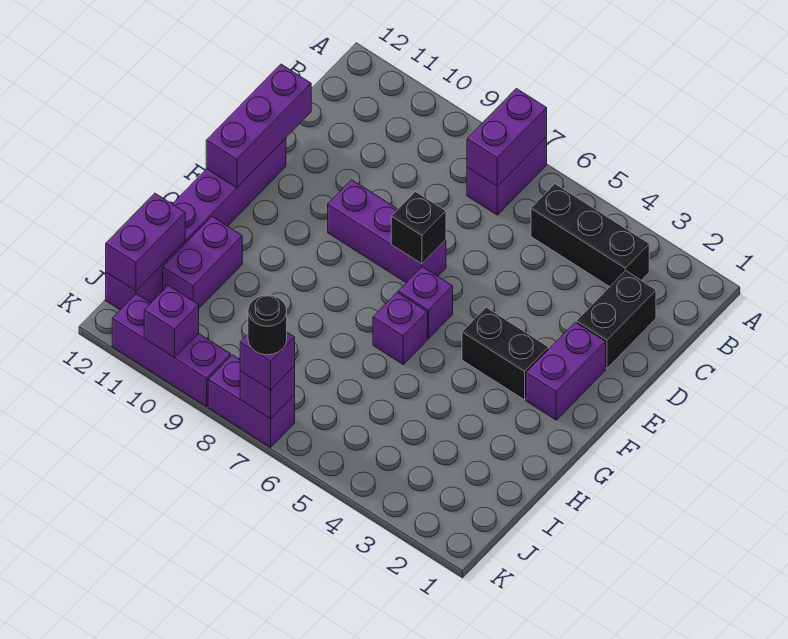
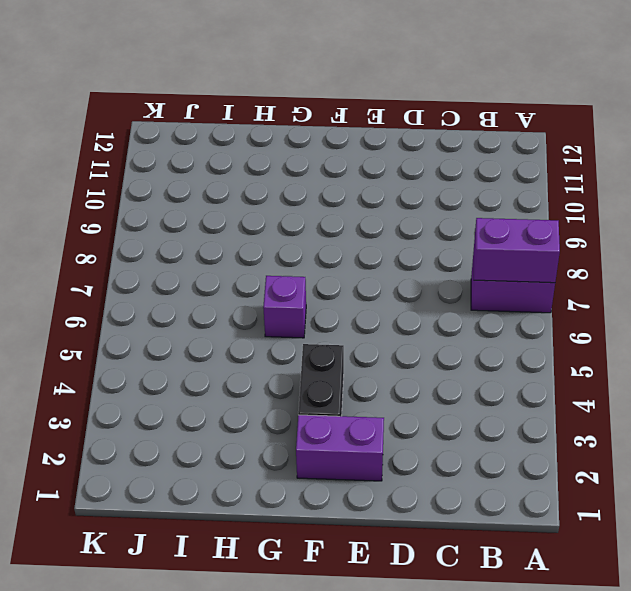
none -> black 1x3 brick [531,184,649,287]
none -> black 1x2 brick [576,271,656,369]
none -> purple 1x3 brick [328,180,446,283]

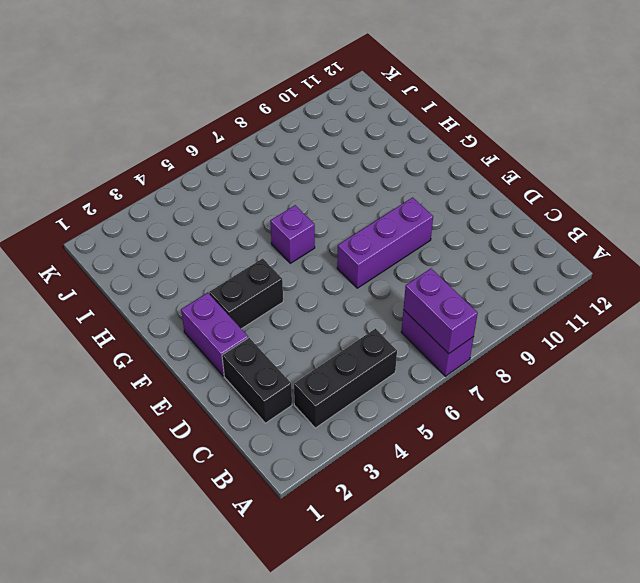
none -> purple 1x6 brick [106,138,286,310]
none -> purple 1x1 brick [398,267,453,339]
none -> purple 1x2 brick [163,217,242,308]

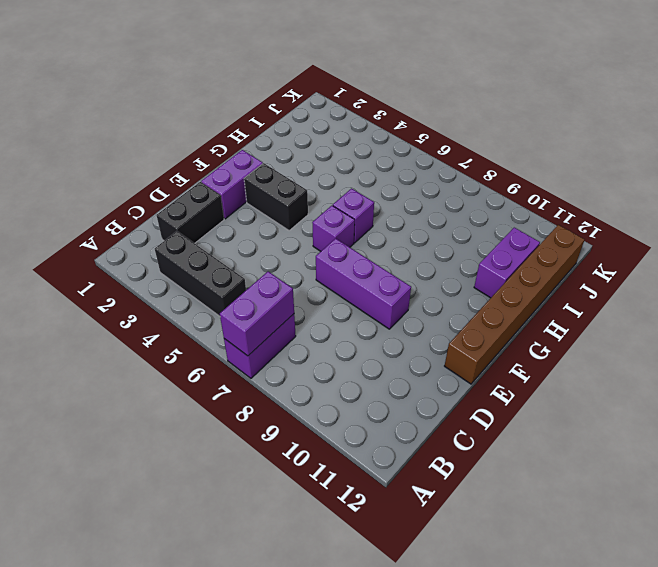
brown 1x6 brick [445,225,585,384] -> purple 1x6 brick [106,138,286,310]
none -> purple 1x2 brick [208,355,295,447]
none -> purple 1x3 brick [112,294,231,407]
none -> purple 1x3 brick [206,64,311,188]

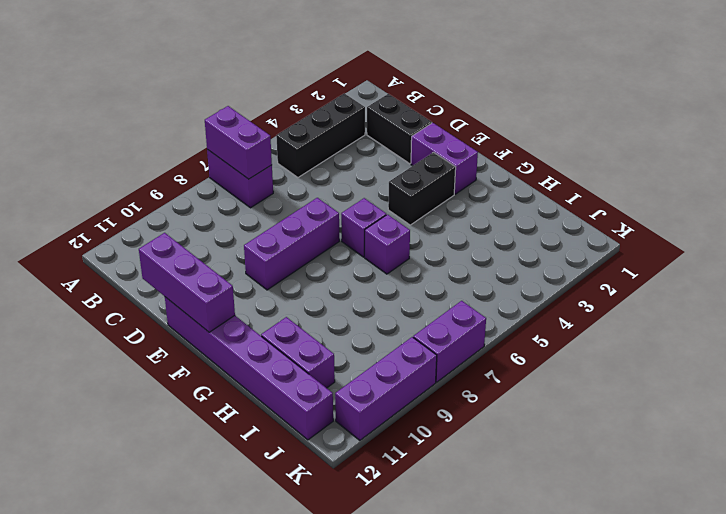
none -> black 1x1 brick [391,192,446,264]
none -> purple 1x2 brick [106,193,185,291]
none -> purple 1x1 brick [240,366,295,419]

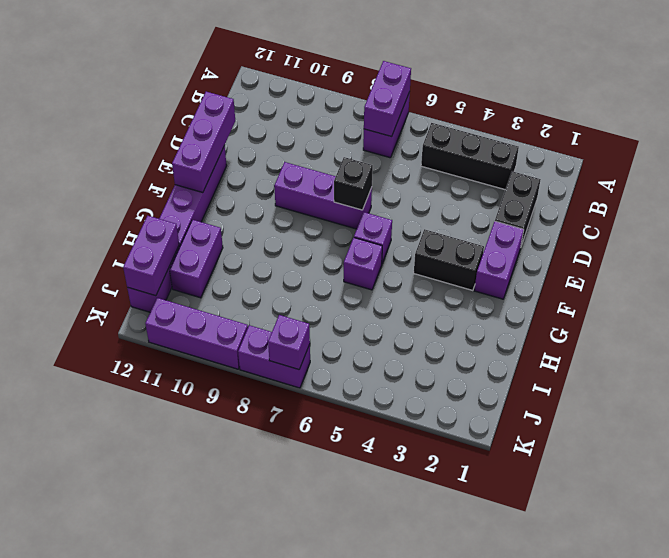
none -> purple 1x1 brick [144,285,199,358]
none -> purple 1x1 brick [240,332,295,390]
none -> black 1x1 round brick [248,295,287,355]

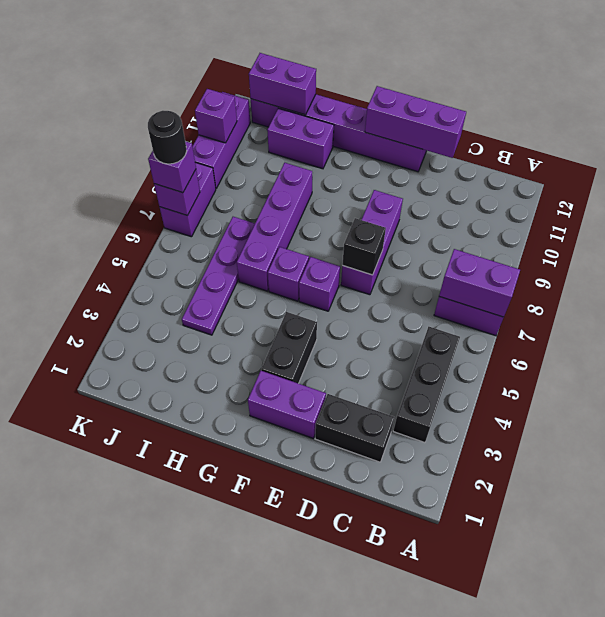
purple 1x4 brick [237,163,312,291] -> none
purple 1x4 plate [182,217,255,335] -> none

